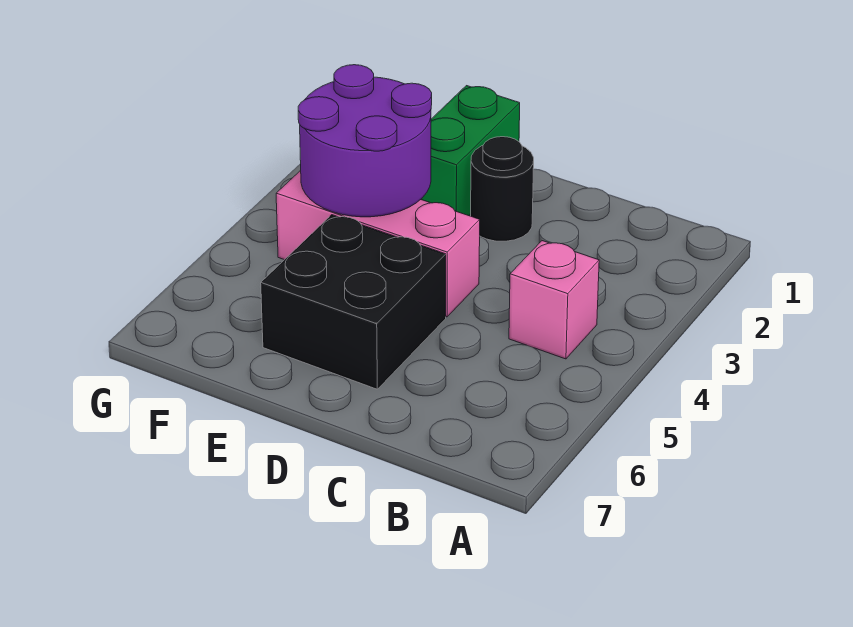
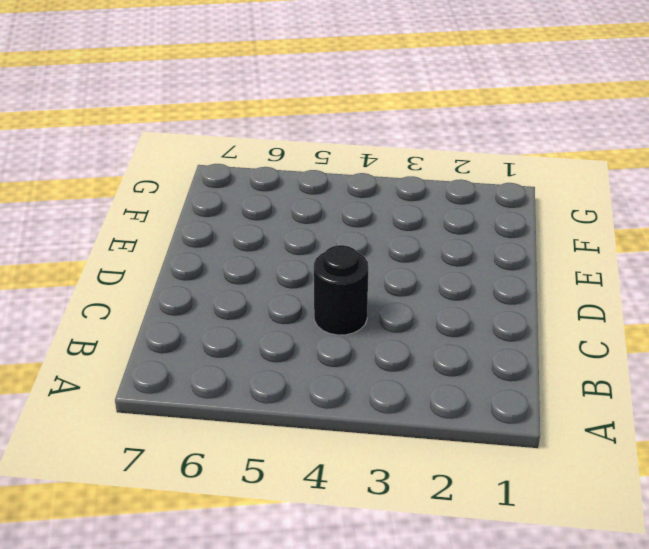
black 1x1 round brick [314,245,368,335] -> black 1x1 round brick moved to [471,137,534,241]
none -> pink 1x1 brick [509,241,599,359]
none -> pink 1x3 brick [276,171,480,317]

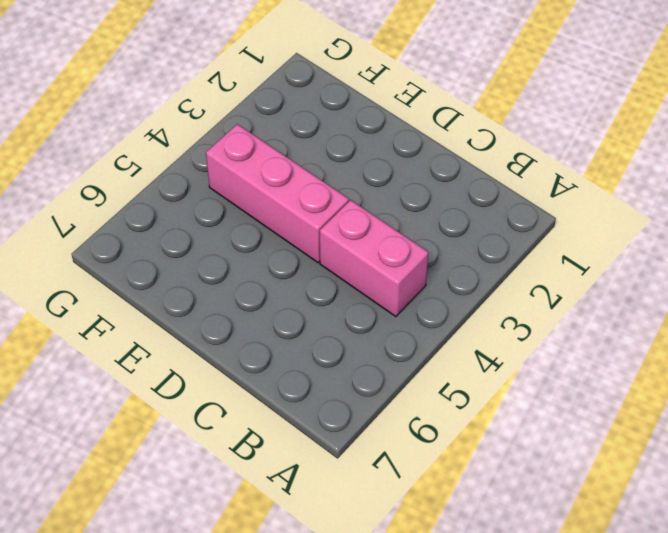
pink 1x2 brick [320,200,429,317] -> pink 1x1 brick [509,241,599,359]
none -> black 1x1 round brick [471,137,534,241]
none -> black 2x2 brick [261,215,446,389]

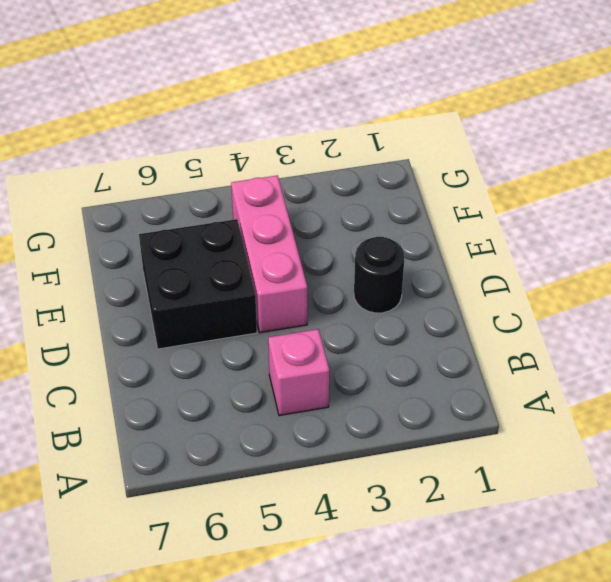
none -> green 1x2 brick [421,86,520,216]
none -> purple 2x2 round brick [298,65,432,217]

